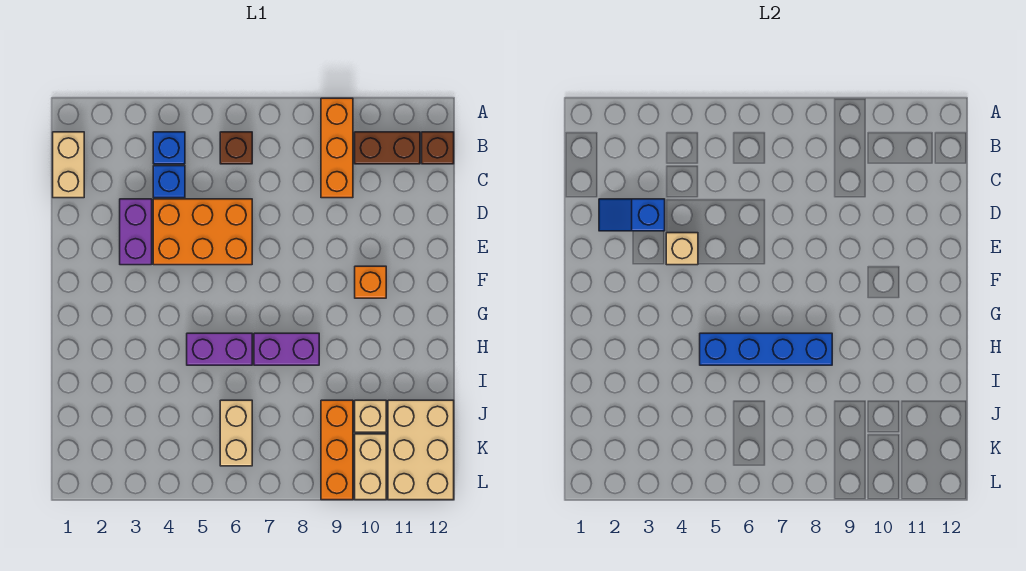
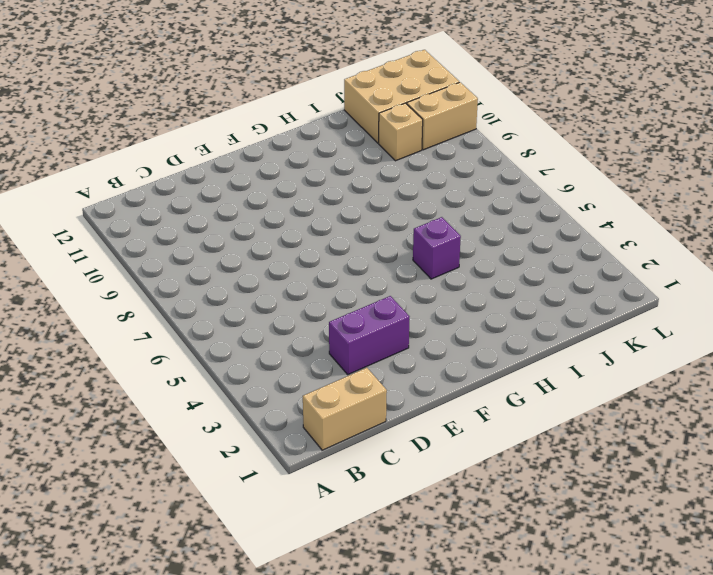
purple 1x1 brick [413,217,461,279] -> purple 1x2 brick [187,333,252,365]
none -> orange 1x3 brick [321,98,353,198]
none -> blue 1x1 brick [153,132,185,164]
none -> brown 1x1 brick [220,132,252,164]

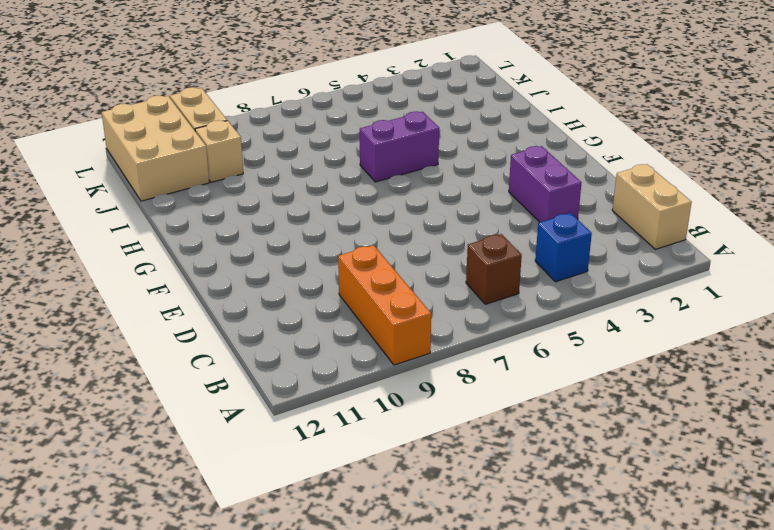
none -> brown 1x2 brick [355,132,420,164]
none -> brown 1x1 brick [422,132,454,164]
none -> blue 1x1 brick [153,166,185,198]

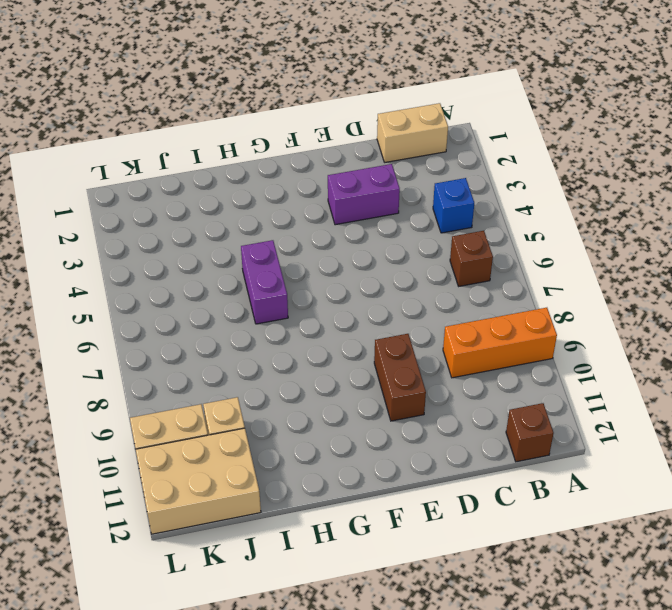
brown 1x2 brick [374,334,426,421] -> brown 1x2 brick moved to [355,132,420,164]
none -> blue 1x1 brick [153,166,185,198]
none -> orange 2x3 brick [153,199,252,265]
none -> orange 1x1 brick [355,266,386,298]

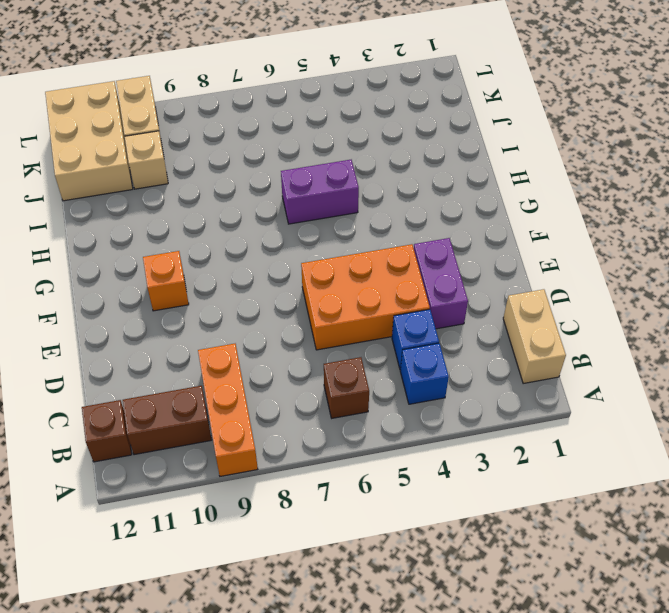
none -> purple 1x2 brick [254,333,319,365]
none -> tan 1x2 brick [220,400,252,466]
none -> orange 1x3 brick [321,400,353,500]

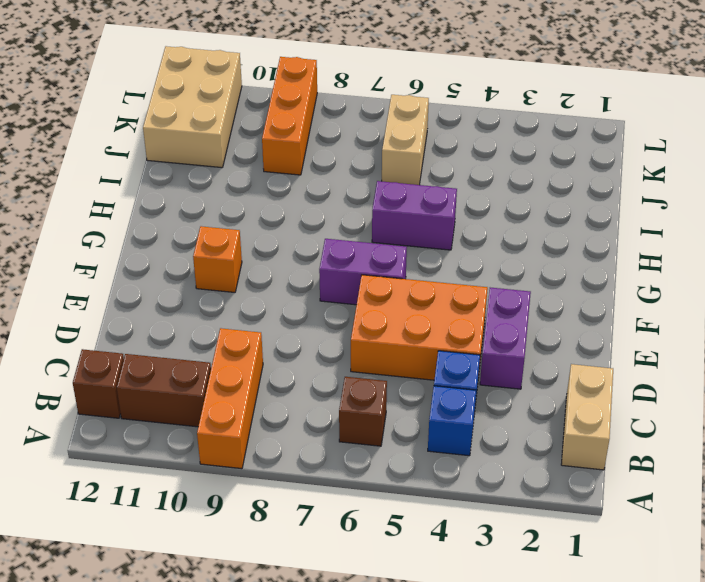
purple 1x2 brick [319,239,407,305] -> purple 1x2 brick moved to [254,333,319,365]
none -> tan 1x1 brick [355,400,386,432]
none -> tan 1x2 brick [355,434,386,500]
none -> blue 1x2 slope [599,199,665,231]

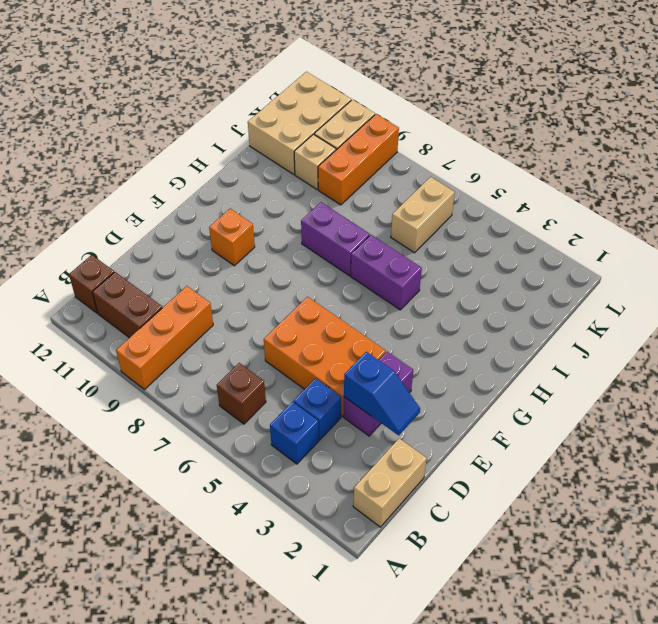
none -> tan 1x1 brick [666,233,698,265]
none -> blue 1x4 brick [700,333,832,365]

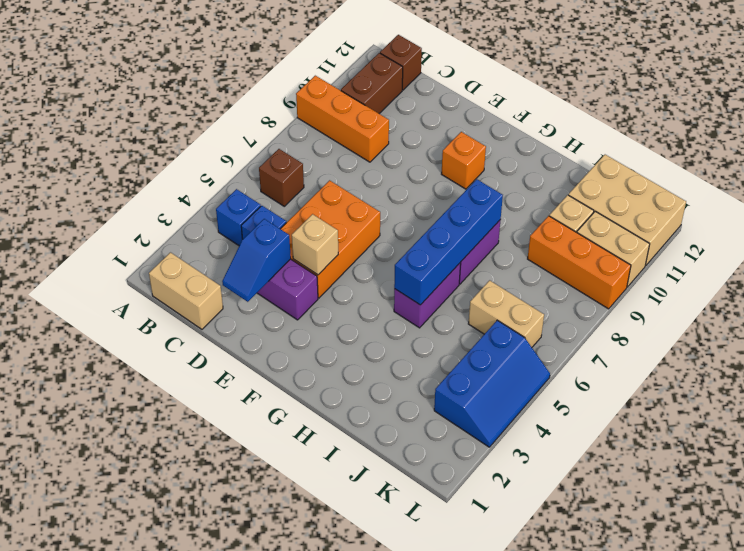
blue 2x3 slope [434,320,550,447] -> none

